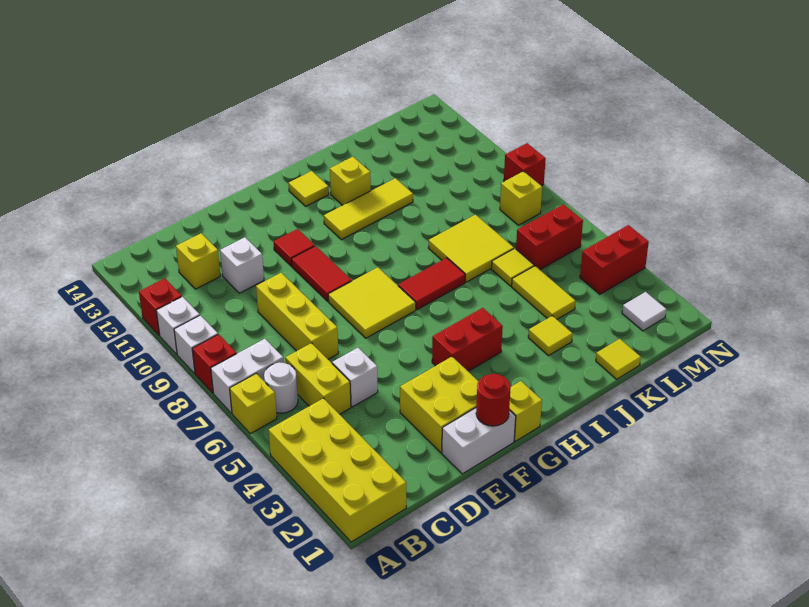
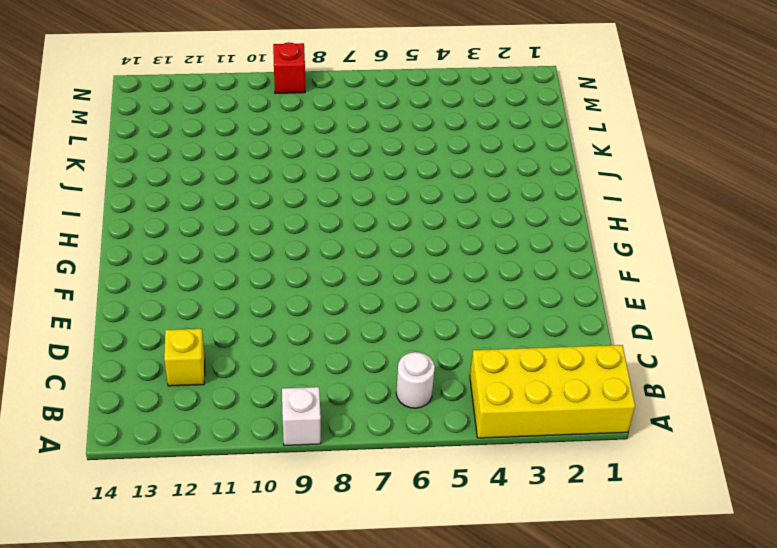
none -> yellow 1x1 brick [230,373,277,434]
none -> white 1x2 brick [211,339,284,413]
none -> red 1x1 brick [192,334,237,393]
none -> white 1x1 brick [156,297,200,354]

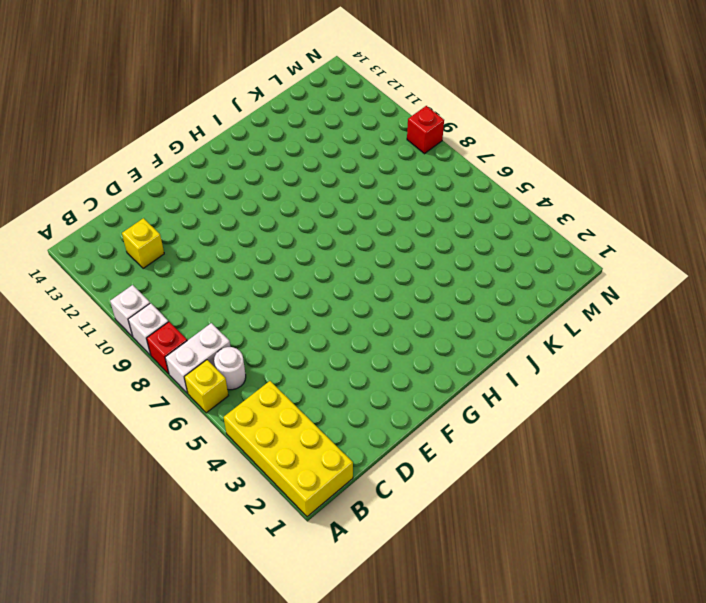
none -> red 1x1 brick [139,278,182,336]
none -> yellow 1x2 brick [285,343,351,414]
none -> white 1x1 brick [332,348,378,407]
none -> yellow 1x3 brick [256,273,338,359]

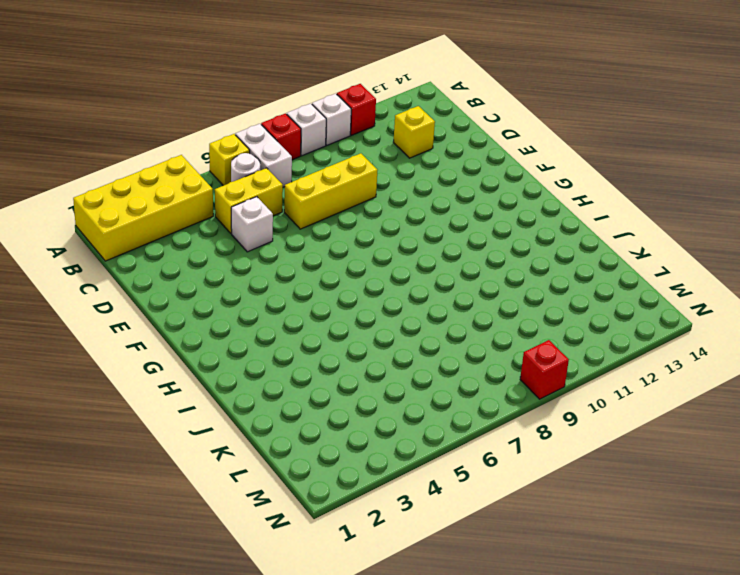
none -> white 1x1 brick [220,237,264,293]
none -> white 1x2 brick [442,408,516,474]
none -> yellow 2x2 brick [400,357,479,453]
none -> yellow 2x2 tile [328,267,416,338]

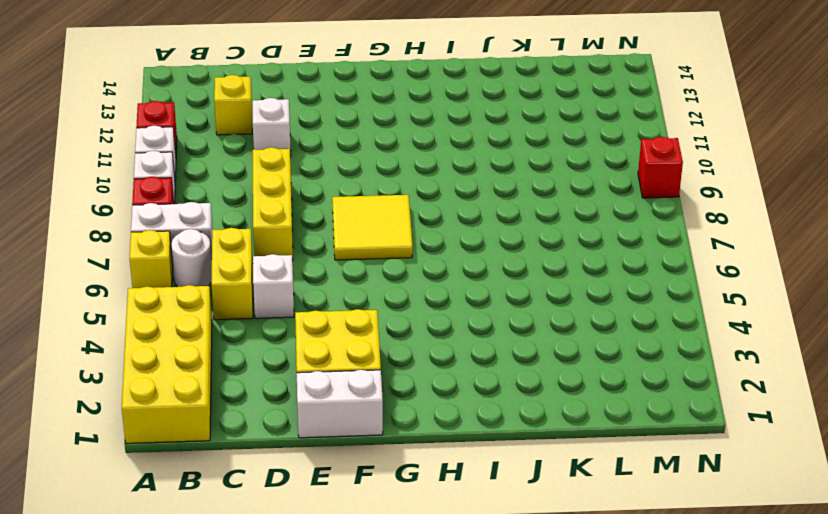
none -> red 1x2 tile [291,246,352,301]
none -> red 1x1 tile [274,229,315,266]
none -> yellow 1x1 brick [509,381,542,441]
none -> red 1x2 brick [432,308,503,371]

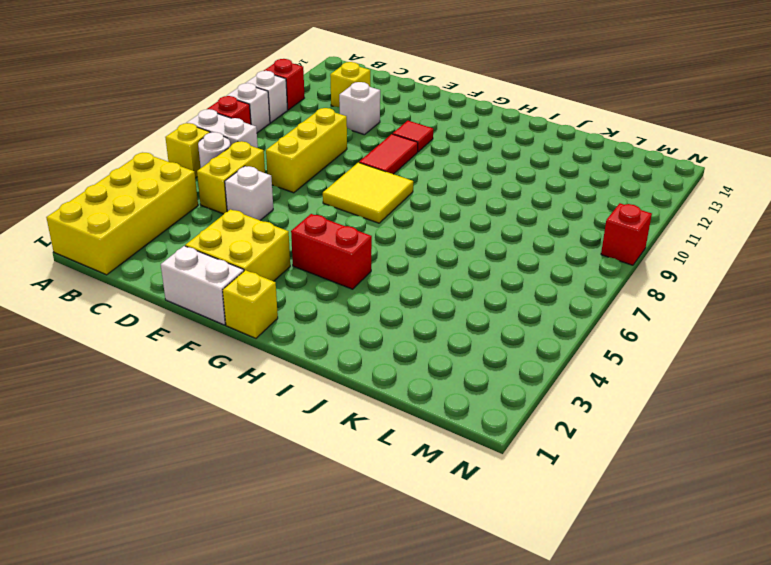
none -> red 1x2 tile [398,258,465,310]
none -> yellow 1x3 tile [324,178,413,240]
none -> yellow 1x1 tile [289,171,329,206]
none -> yellow 1x1 brick [330,157,371,206]

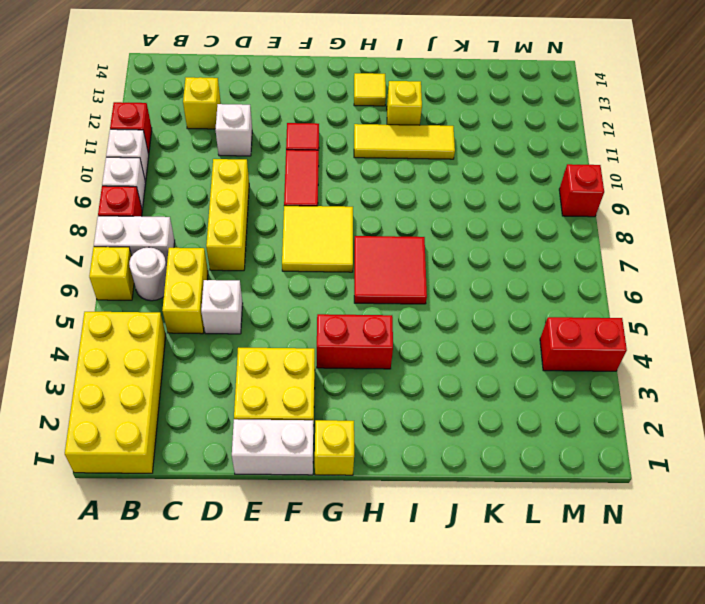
red 2x2 tile [354,236,427,304] -> red 1x2 tile [398,258,465,310]
none -> yellow 1x1 tile [528,316,573,356]
none -> yellow 2x2 tile [428,215,514,282]
none -> yellow 1x1 tile [596,339,641,379]
none -> yellow 1x2 tile [512,266,576,319]

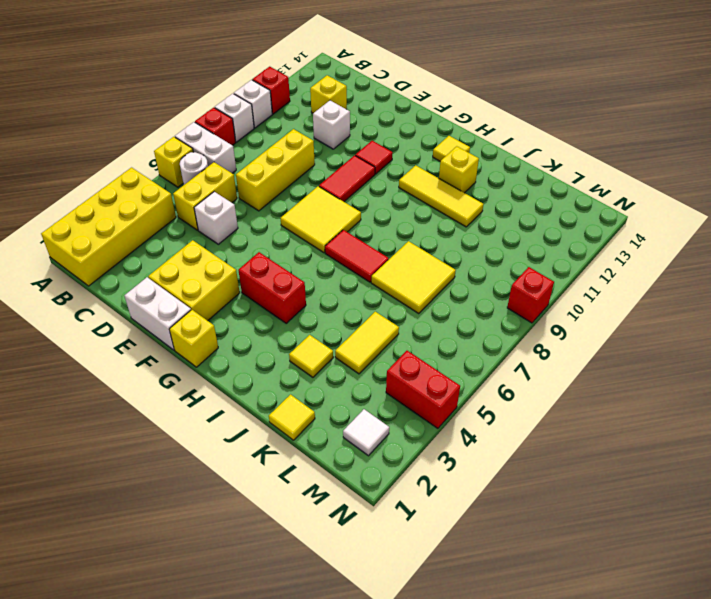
none -> yellow 1x1 tile [492,249,534,286]
none -> red 1x2 brick [516,204,583,270]
none -> yellow 1x1 brick [500,171,542,225]
none -> red 1x1 round brick [476,374,511,426]

